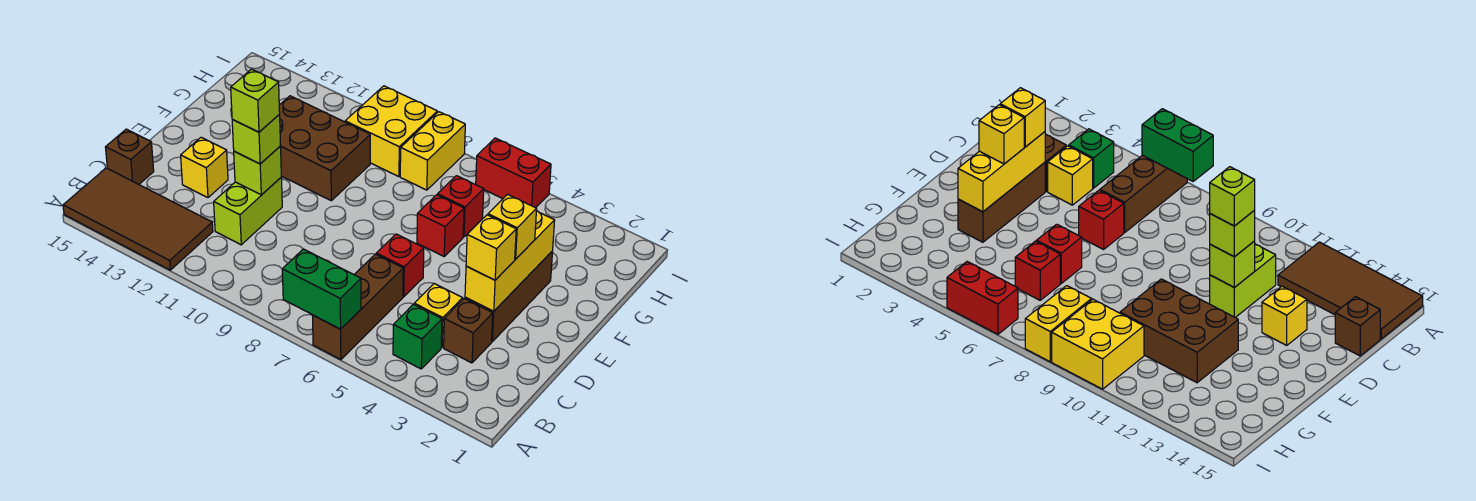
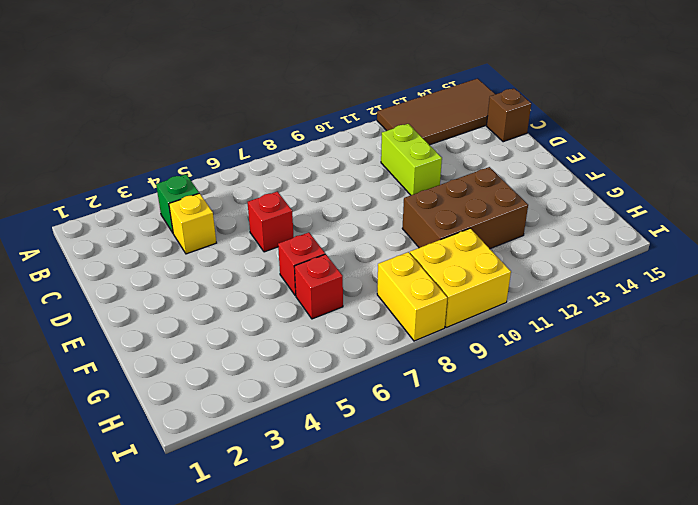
none -> brown 1x3 brick [313,254,403,360]
none -> brown 1x1 brick [444,299,493,363]
none -> brown 1x3 brick [465,251,553,342]

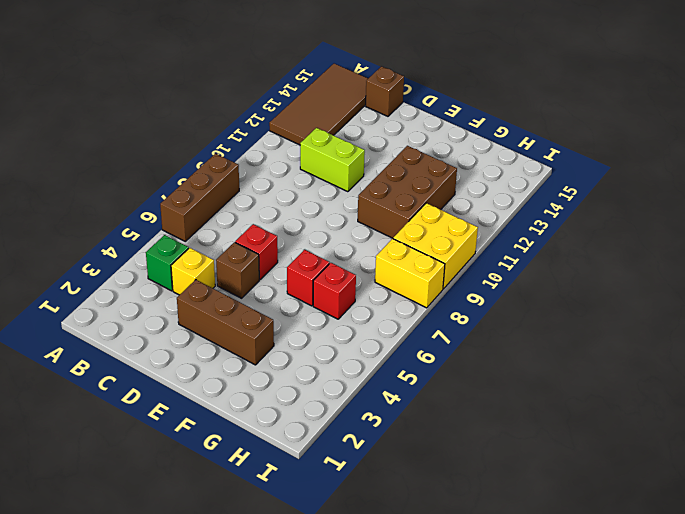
brown 1x3 brick [160,154,239,241] -> brown 1x3 brick turned to [313,254,403,360]
brown 1x1 brick [216,242,259,298] -> brown 1x1 brick moved to [444,299,493,363]
none -> yellow 1x1 brick [181,137,228,198]
none -> red 1x2 brick [476,138,551,208]
none -> green 1x2 brick [282,249,361,329]

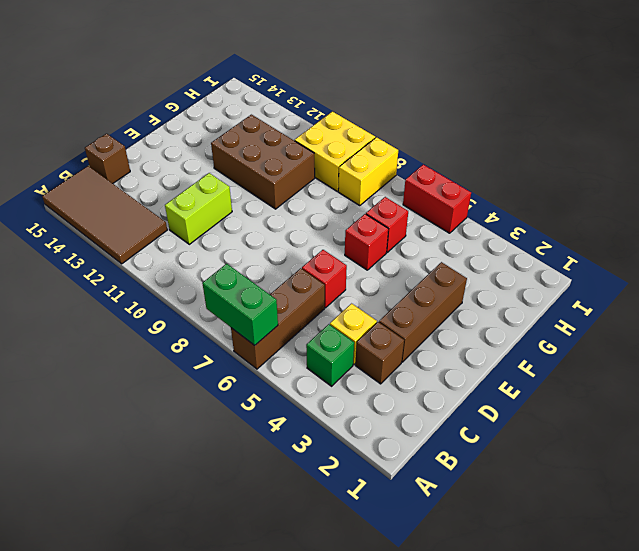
none -> yellow 1x1 brick [181,137,228,198]
none -> yellow 1x3 brick [465,211,555,311]
none -> lime 1x1 brick [234,146,281,195]

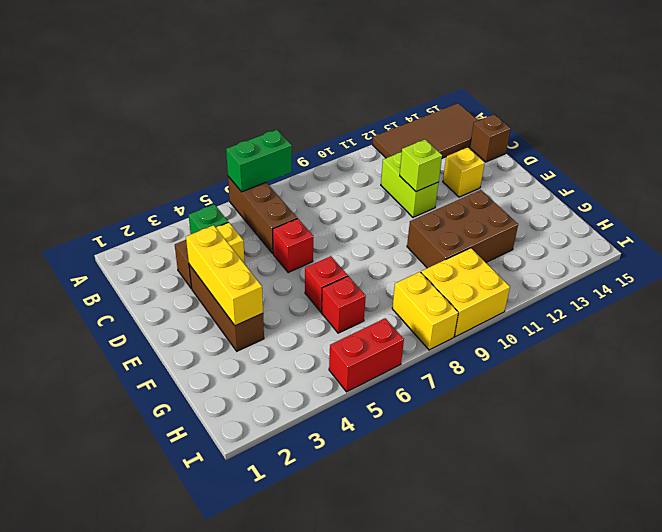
none -> yellow 1x1 brick [466,215,516,280]
none -> lime 1x1 brick [232,115,281,164]
none -> yellow 1x1 brick [488,194,537,259]

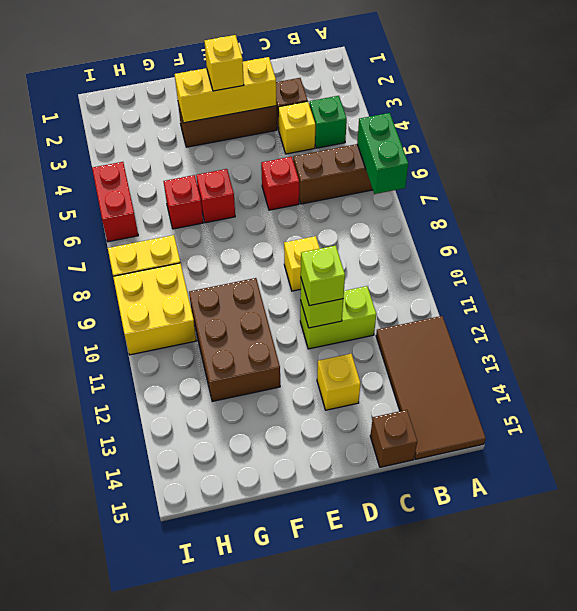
yellow 1x1 brick [284,236,320,291] -> yellow 1x1 brick moved to [466,215,516,280]
none -> lime 1x1 brick [231,69,280,132]

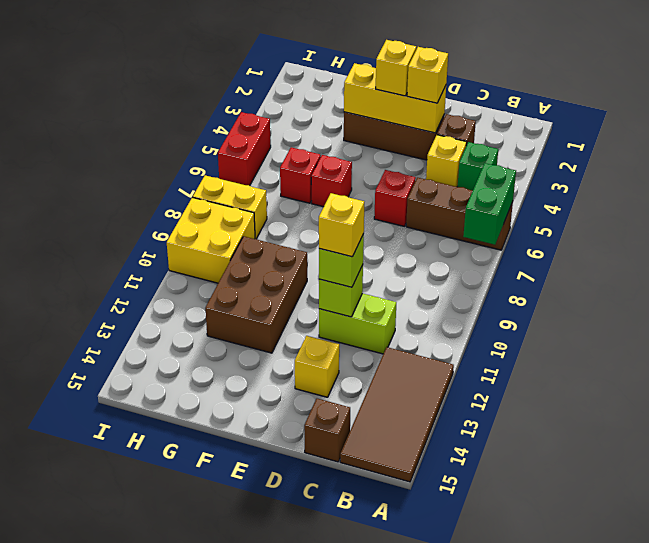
yellow 1x1 brick [319,193,364,257] -> lime 1x1 brick [231,69,280,132]

